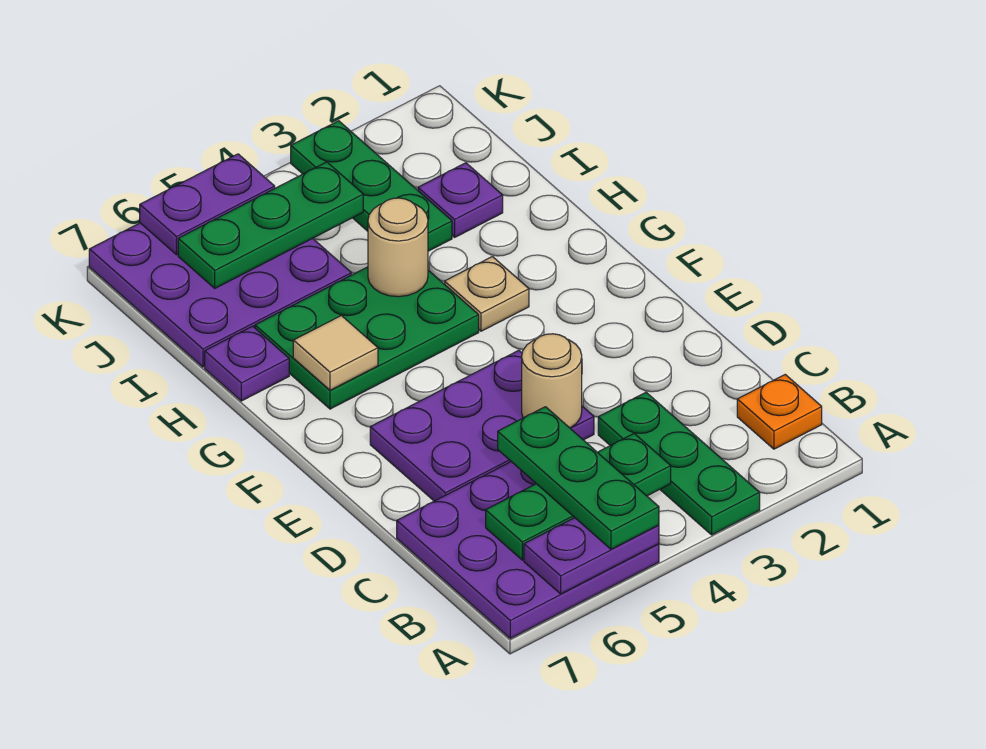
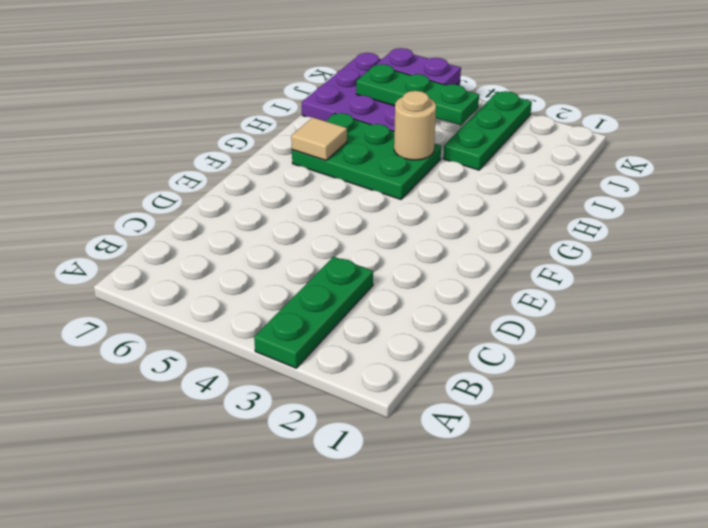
none -> purple 3x3 plate [397,462,659,638]
none -> orange 1x1 plate [737,375,822,449]
none -> purple 2x3 plate [370,350,594,501]

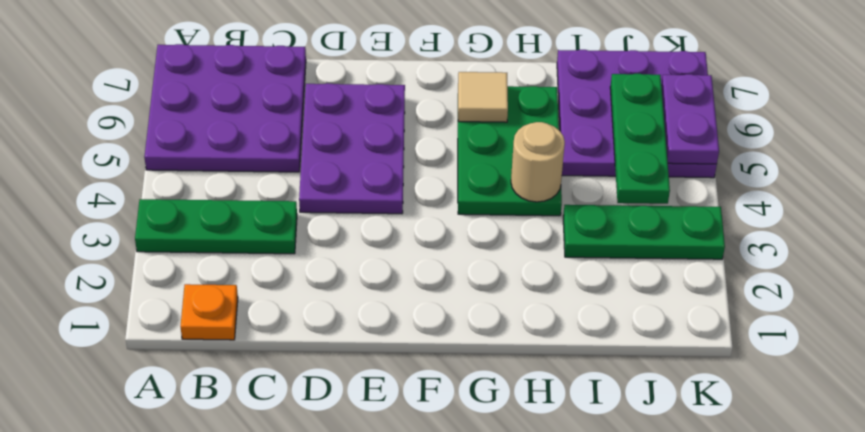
none -> tan 1x1 plate [445,257,529,331]
none -> purple 1x1 plate [205,326,289,401]
none -> purple 1x1 plate [418,163,503,237]

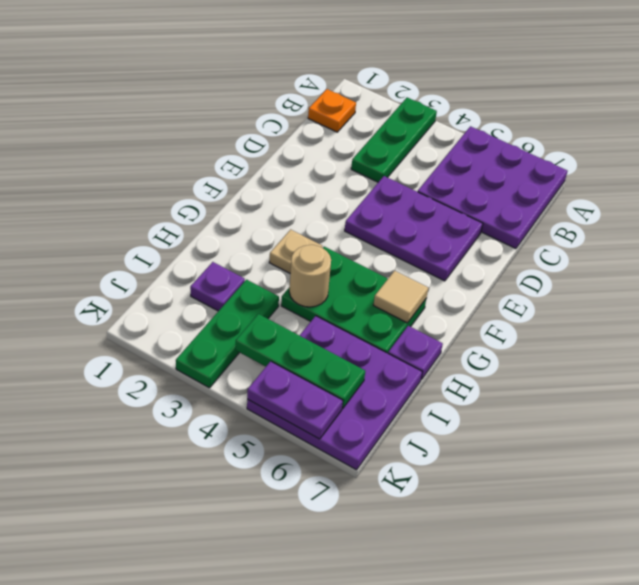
none -> purple 1x2 plate [524,518,659,594]
none -> green 1x3 plate [486,434,671,560]
none -> tan 1x1 round brick [522,334,582,428]

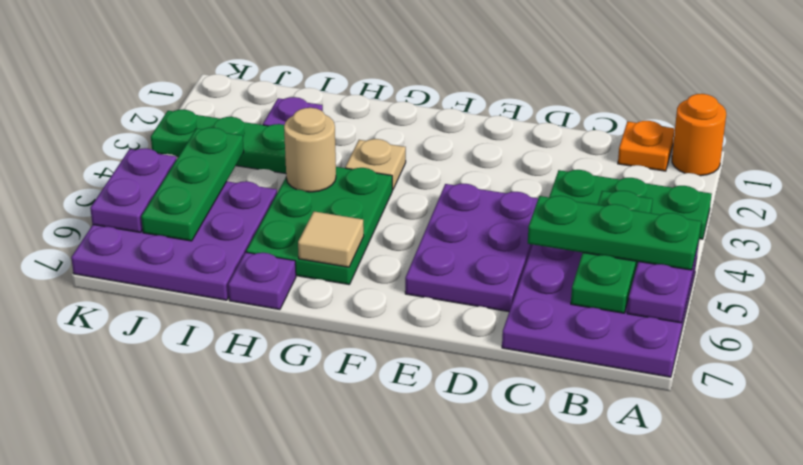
orange 1x1 round brick [672,94,726,176] -> none
none -> tan 1x1 round brick [522,334,582,428]

